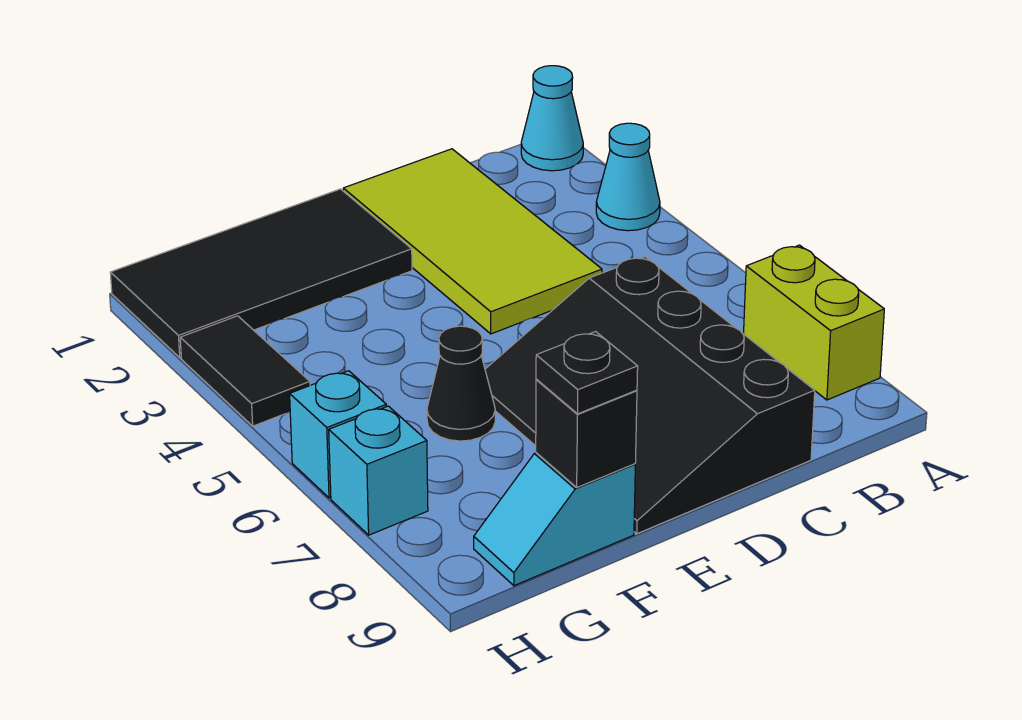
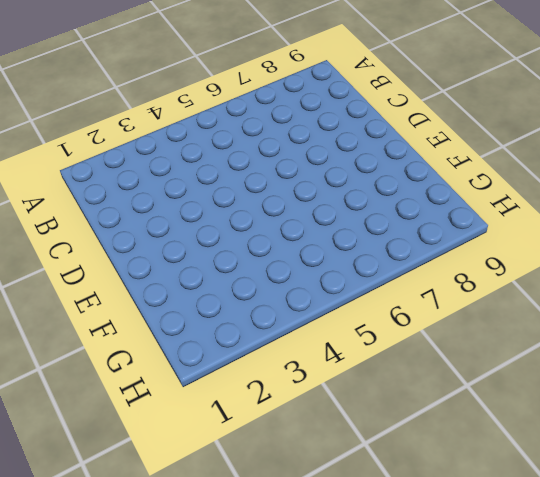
none -> cyan 1x1 cone [521,66,583,171]
none -> cyan 1x1 cone [596,123,660,231]
none -> lime 1x2 brick [744,245,884,400]

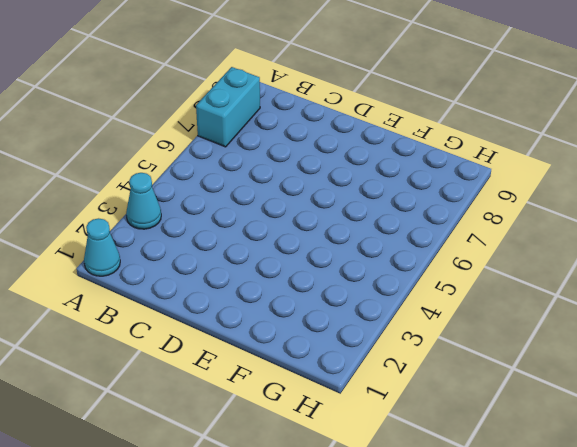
cyan 1x2 brick [196,67,260,147] -> lime 1x2 brick [744,245,884,400]
none -> lime 2x4 tile [343,149,602,334]
none -> black 3x4 slope [485,257,815,534]
none -> black 2x4 tile [110,189,412,358]

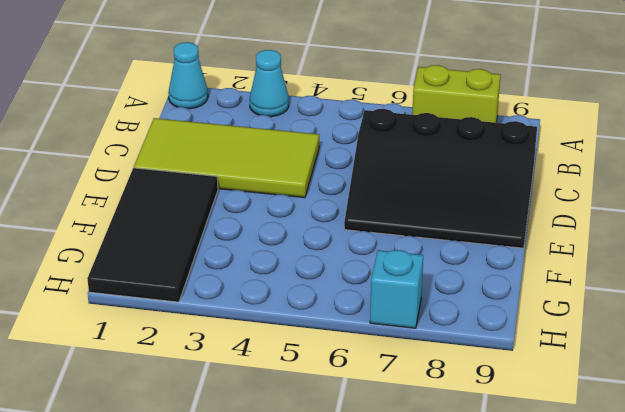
none -> black 1x1 cone [427,326,495,441]
none -> cyan 1x2 slope [474,453,635,586]
none -> black 1x2 tile [180,316,310,426]

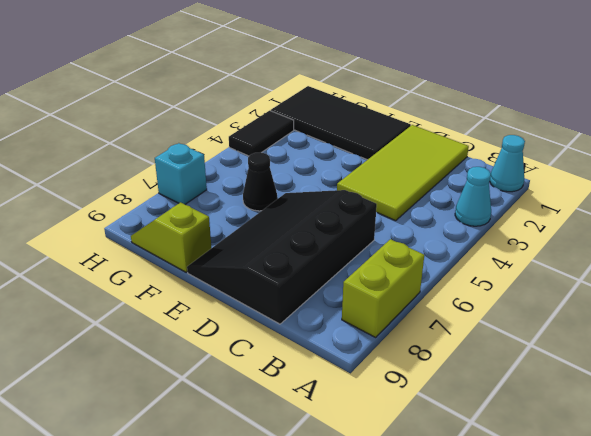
lime 1x2 slope [131,202,211,272] -> cyan 1x2 slope [474,453,635,586]
none -> cyan 1x1 brick [290,371,386,498]
none -> black 1x1 brick [536,379,637,487]
none -> black 1x1 plate [536,332,638,414]

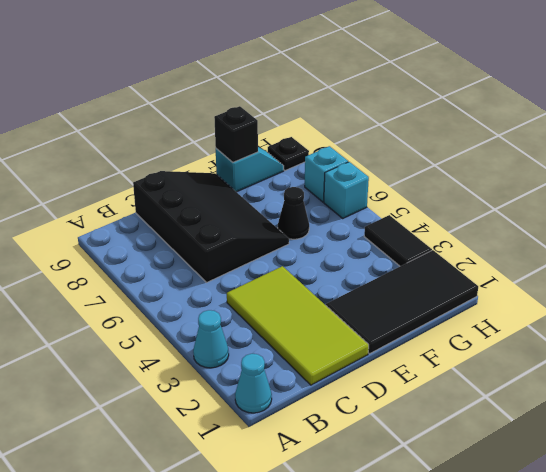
black 1x1 plate [268,137,309,171] -> black 1x1 plate moved to [536,332,638,414]
none -> lime 1x2 brick [744,245,884,400]

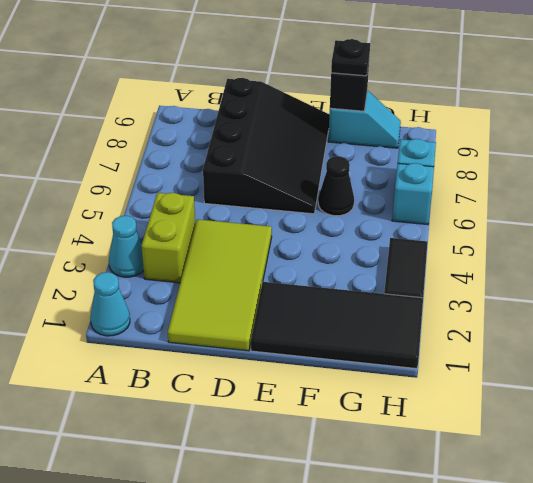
lime 1x2 brick [142,193,195,283] -> lime 1x2 brick moved to [744,245,884,400]

